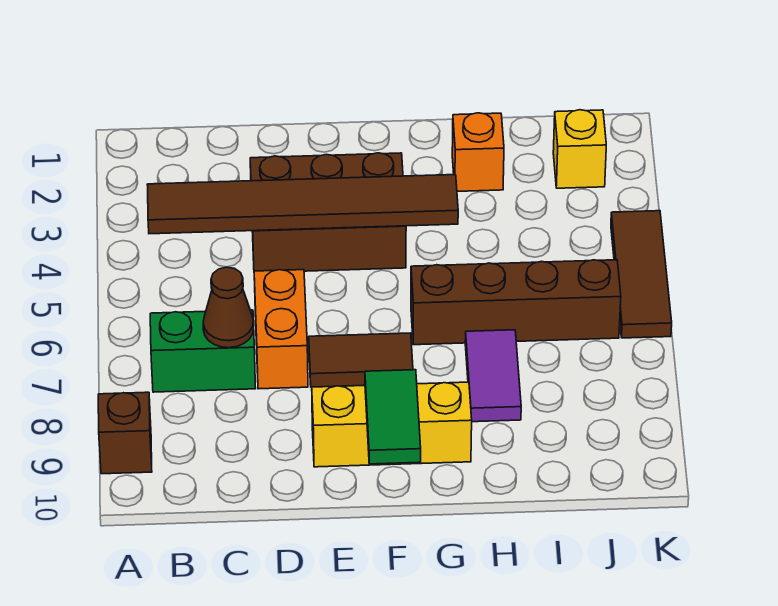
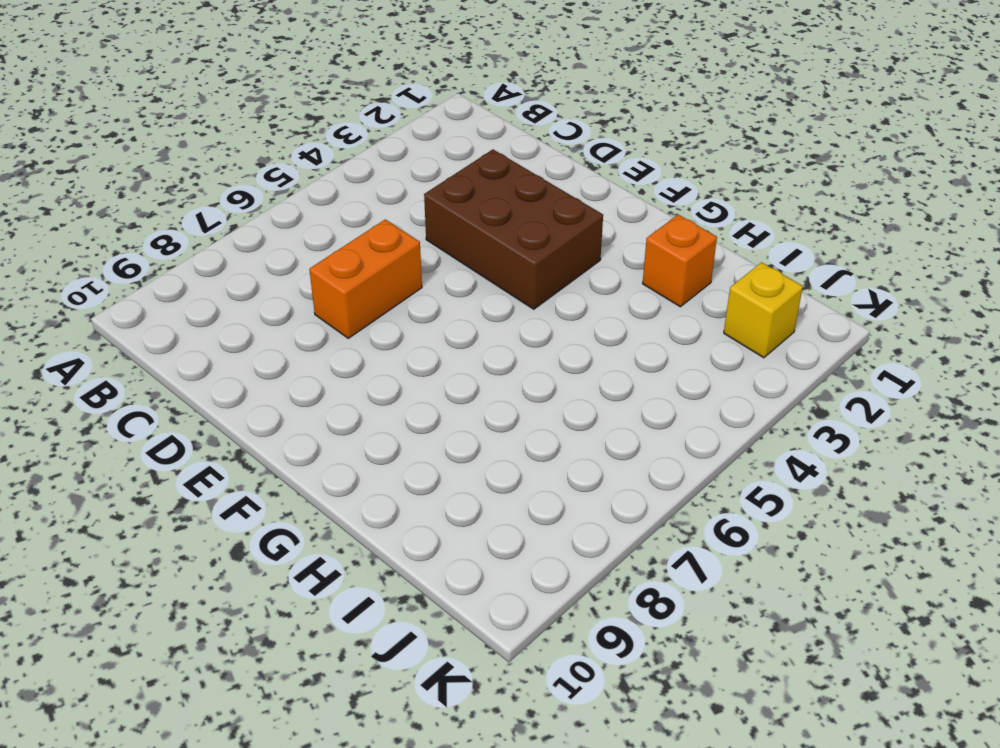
none -> brown 1x1 brick [98,392,152,474]
none -> green 1x2 brick [150,310,256,392]
none -> brown 1x2 tile [309,333,413,387]

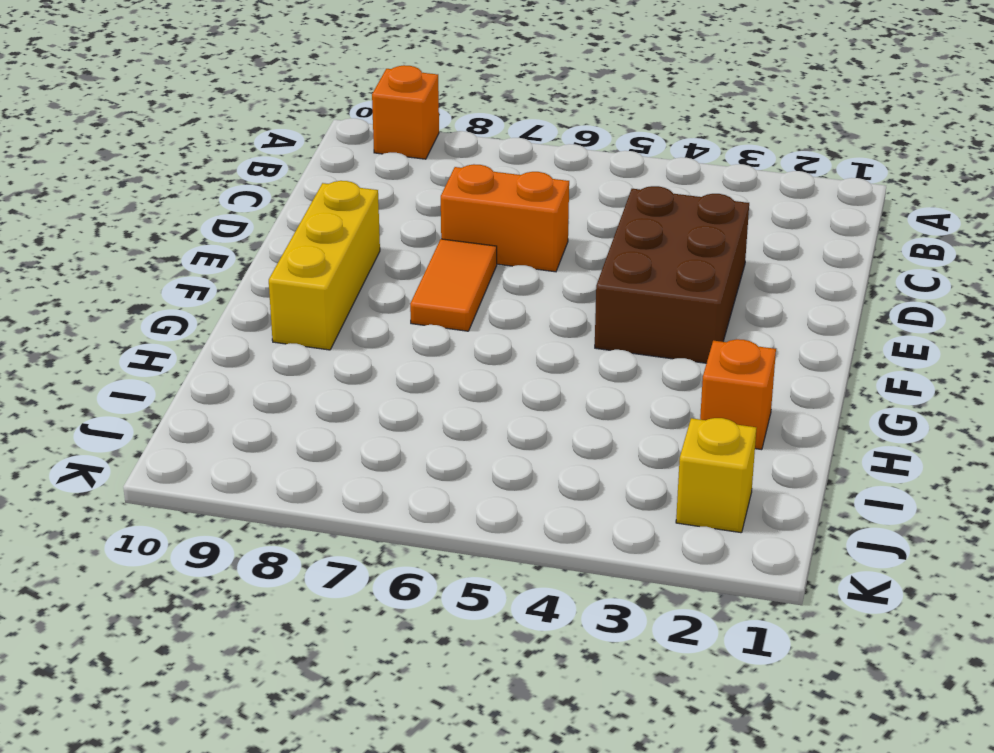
orange 1x1 brick [372,65,439,159] -> brown 1x1 brick [98,392,152,474]
orange 1x2 tile [410,239,497,331] -> brown 1x2 tile [309,333,413,387]
none -> green 1x2 brick [150,310,256,392]
none -> brown 1x4 brick [411,260,621,345]
none -> purple 1x2 tile [465,330,521,422]

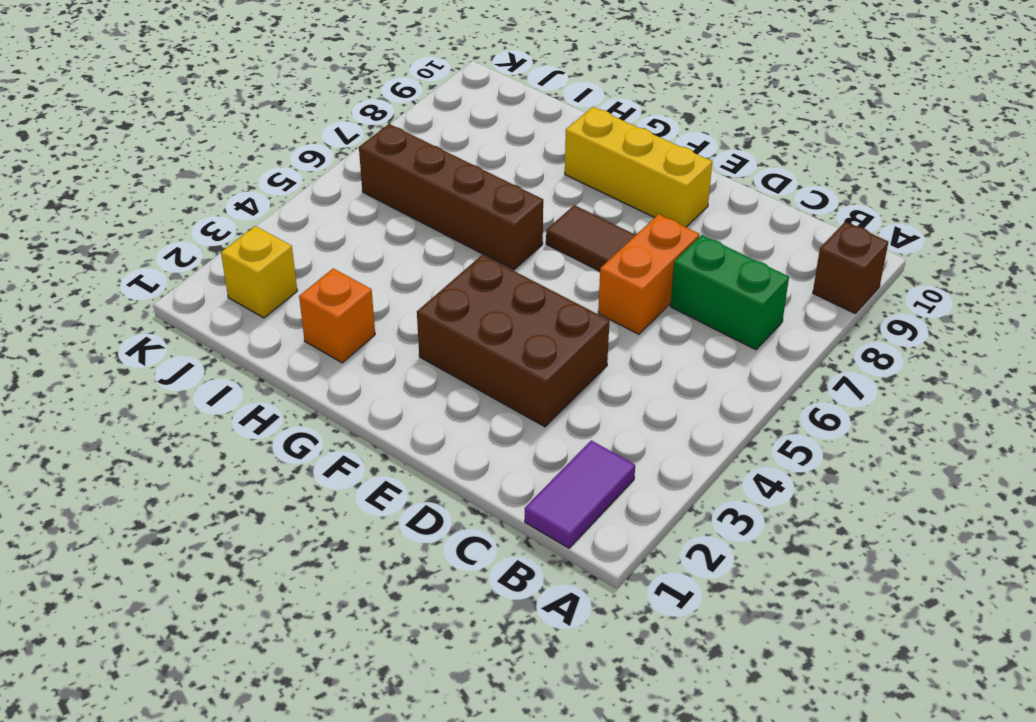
purple 1x2 tile [525,440,635,548] -> purple 1x2 tile moved to [465,330,521,422]
none -> brown 1x3 tile [611,211,672,338]
none -> brown 1x6 tile [147,175,458,234]
none -> brown 1x1 cone [203,267,254,348]

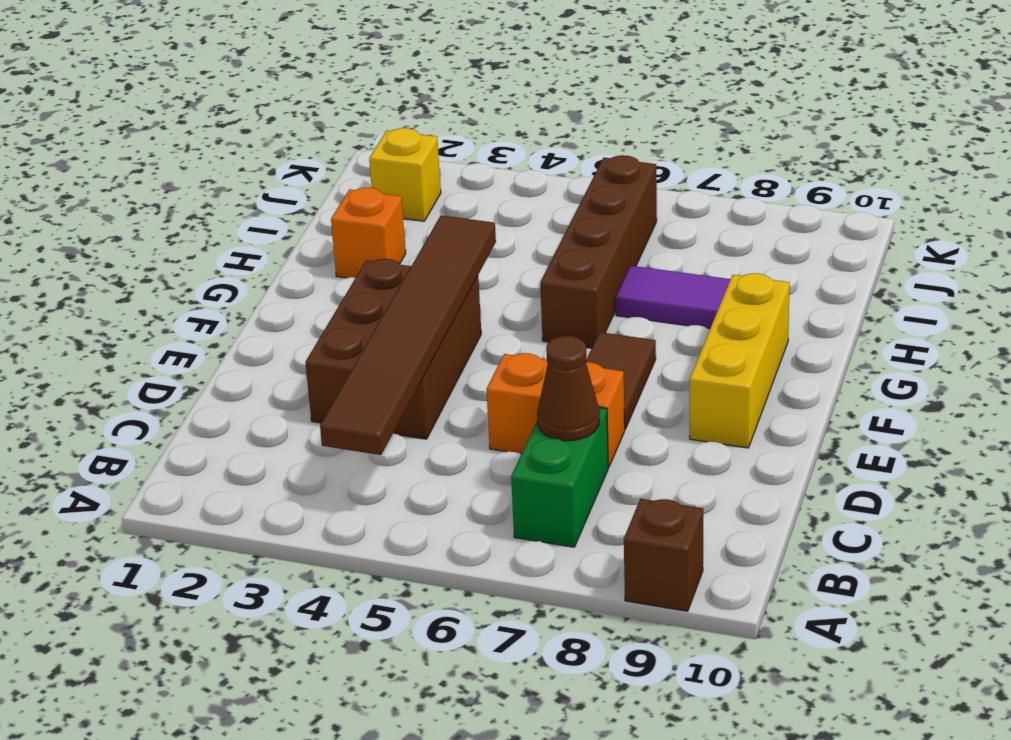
none -> brown 1x3 tile [611,211,672,338]
none -> green 1x2 tile [365,370,421,464]

